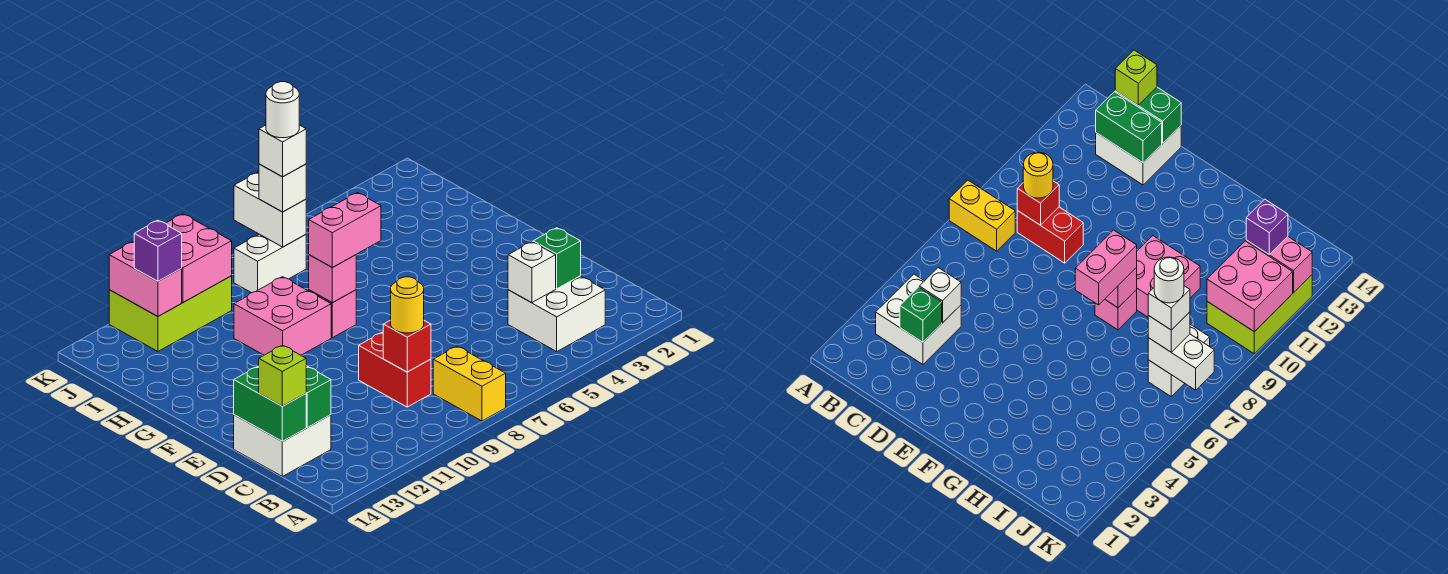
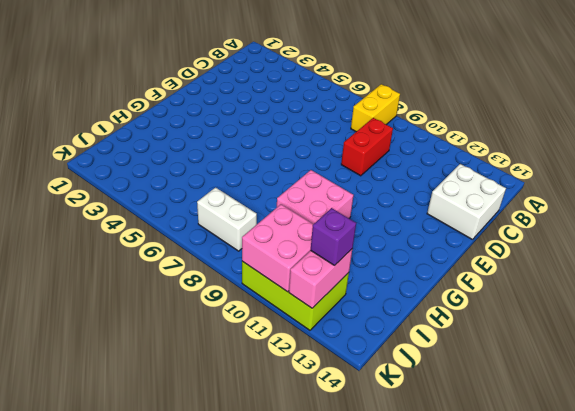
none -> white 2x2 brick [508,276,605,351]
none -> pink 1x1 brick [309,290,356,338]
none -> green 1x1 brick [533,228,581,289]

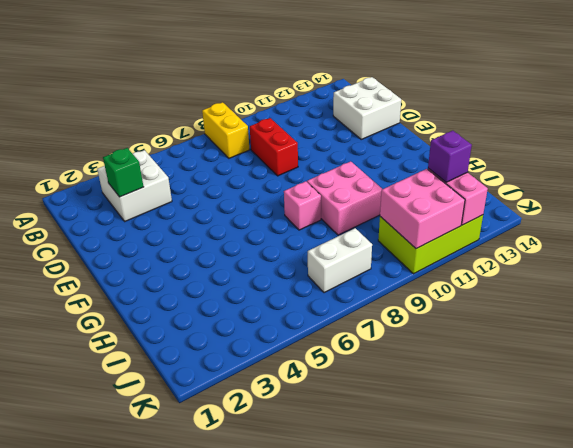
none -> white 1x1 brick [508,242,556,303]
none -> red 1x1 brick [383,320,431,372]
none -> green 1x2 brick [306,366,331,428]

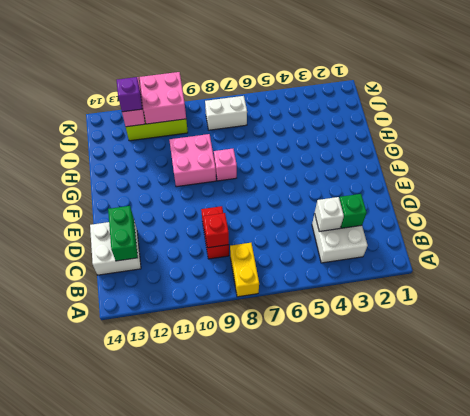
none -> green 1x2 brick [234,367,306,441]
none -> pink 1x1 brick [309,255,356,302]
none -> white 1x2 brick [234,172,306,247]

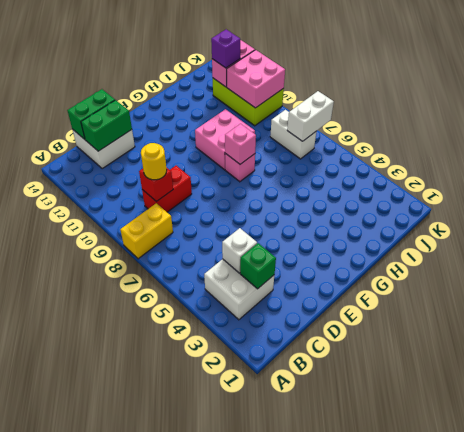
none -> lime 1x1 brick [259,345,306,406]
none -> pink 1x2 brick [309,193,381,268]
none -> white 1x1 brick [259,164,306,212]

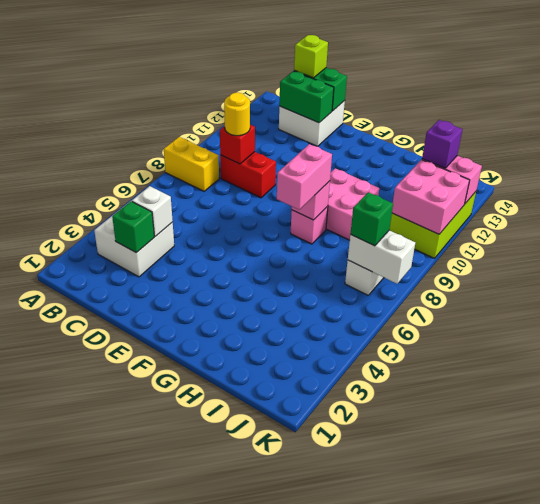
green 1x1 brick [350,192,393,246] -> white 1x1 brick [259,164,306,212]
none -> white 1x1 brick [259,125,306,177]
none -> white 1x1 round brick [266,82,299,138]

